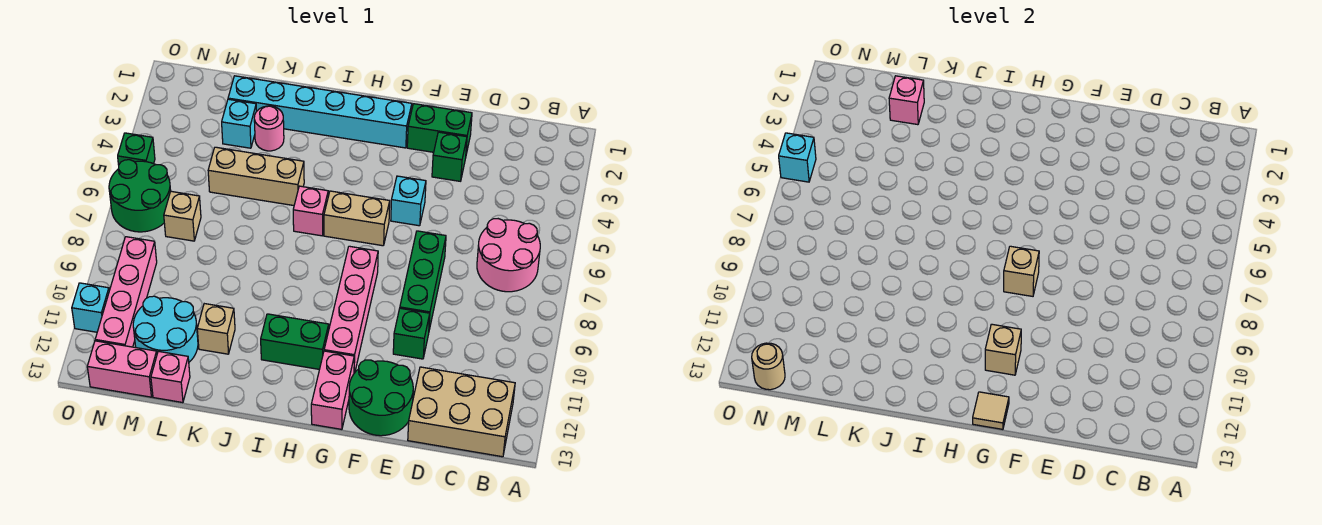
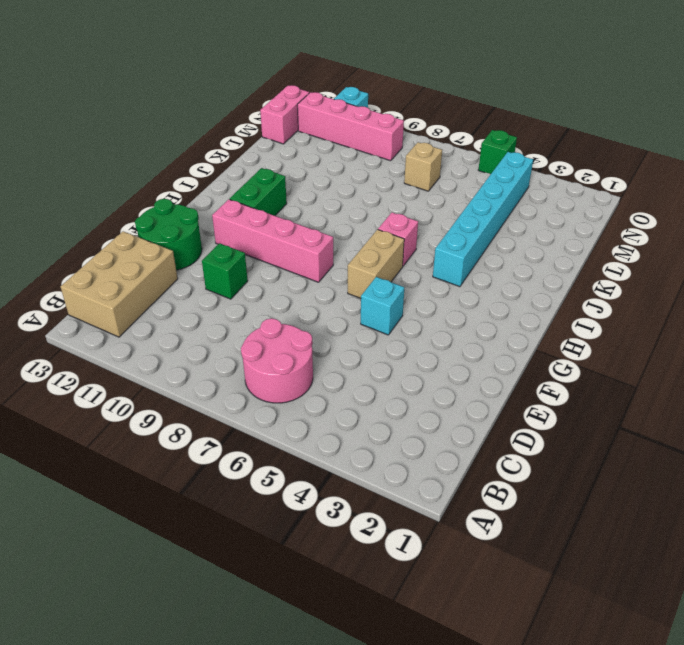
cyan 1x6 brick [433,152,533,287] -> cyan 1x6 brick moved to [228,76,412,148]
none -> green 1x2 brick [407,104,472,154]
none -> green 1x1 brick [432,132,467,181]
none -> green 1x3 brick [400,231,446,330]
none -> pink 1x2 brick [311,351,354,429]

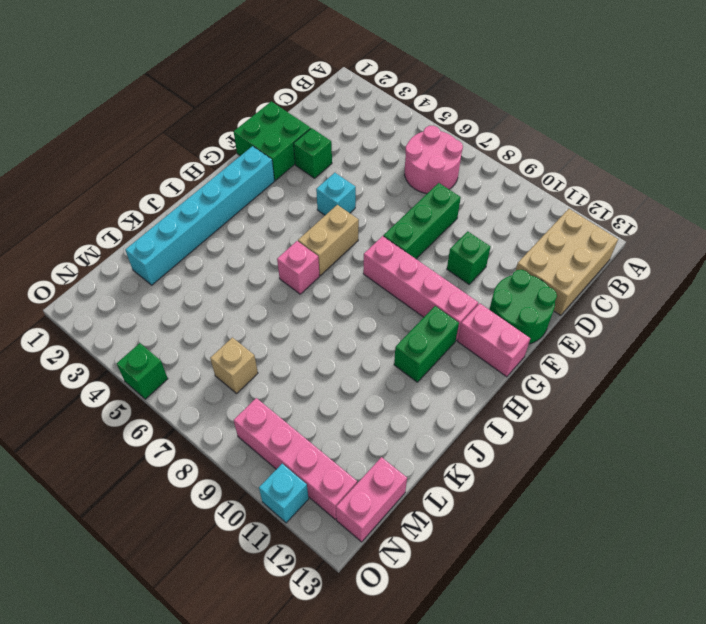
green 1x3 brick [383,183,461,259] -> green 1x3 brick turned to [400,231,446,330]
green 2x2 brick [234,101,311,180] -> green 1x2 brick [407,104,472,154]
none -> tan 1x3 brick [208,147,304,206]
none -> pink 1x1 round brick [254,106,284,151]
none -> tan 1x1 brick [197,304,235,354]
none -> cyan 1x1 brick [222,99,257,148]

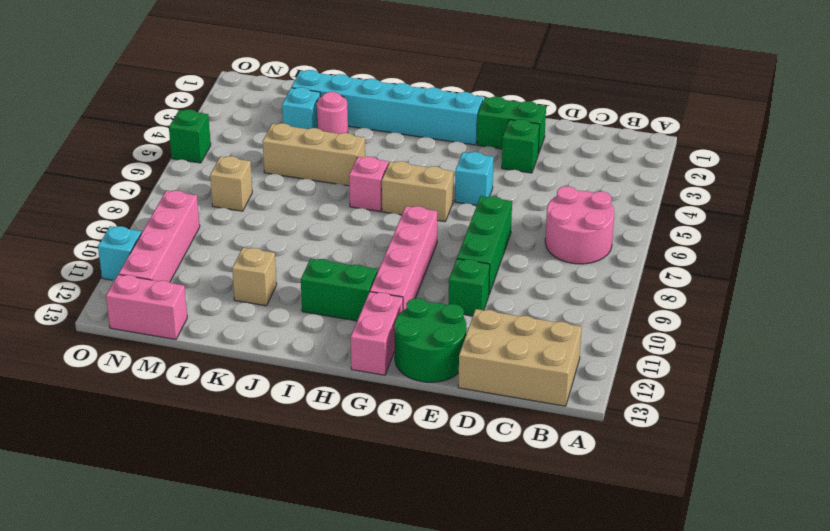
none -> cyan 2x2 round brick [133,296,198,362]
none -> pink 1x1 brick [151,351,190,403]
none -> green 2x2 round brick [109,160,171,232]
none -> tan 1x1 brick [1004,246,1039,296]

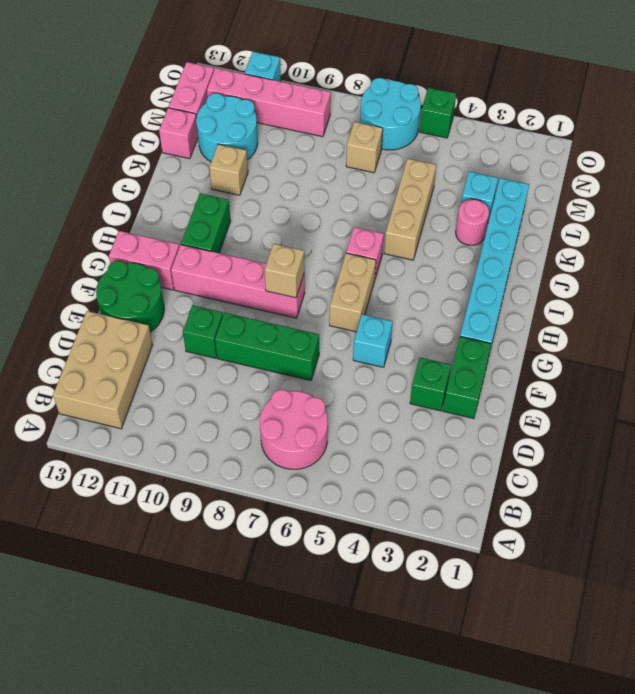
cyan 2x2 round brick [360,78,421,150] -> green 2x2 round brick [109,160,171,232]
none -> tan 1x1 brick [985,324,1021,375]
none -> tan 1x1 tile [973,392,1009,429]
none -> pink 1x1 brick [889,76,924,125]
none -> tan 1x1 round brick [752,343,785,390]

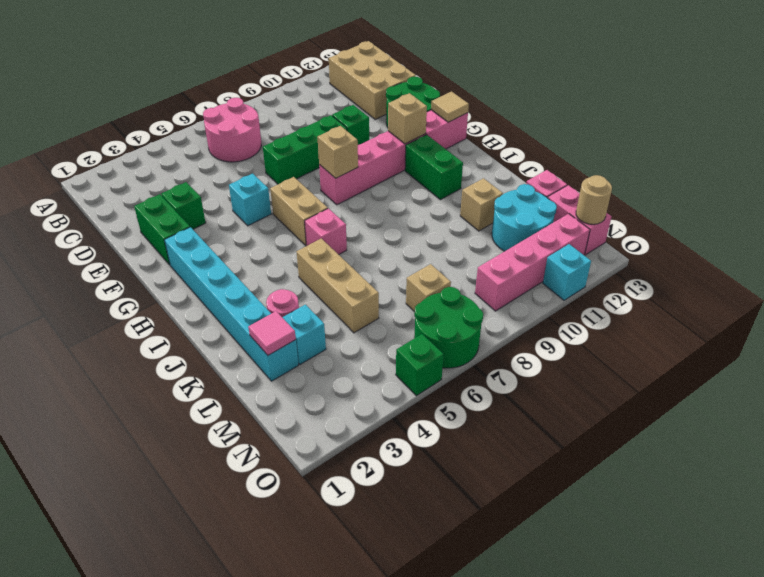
pink 1x1 tile [248,311,296,355] -> pink 1x1 brick [889,76,924,125]
none -> cyan 1x1 brick [779,133,816,182]

